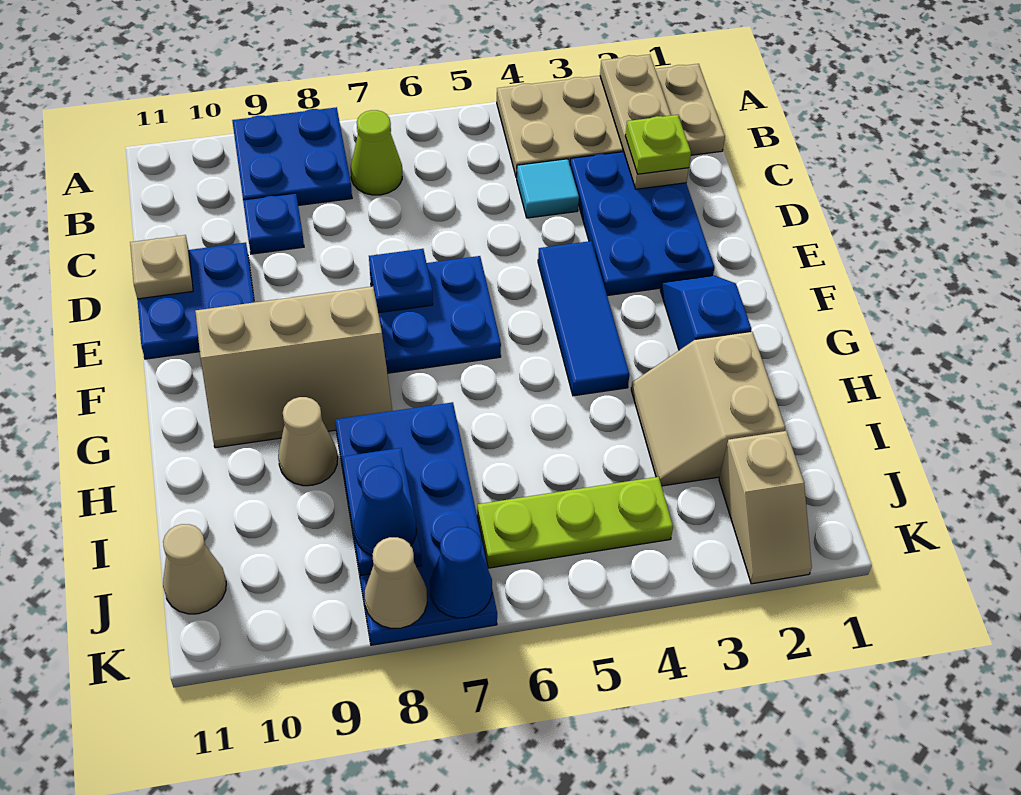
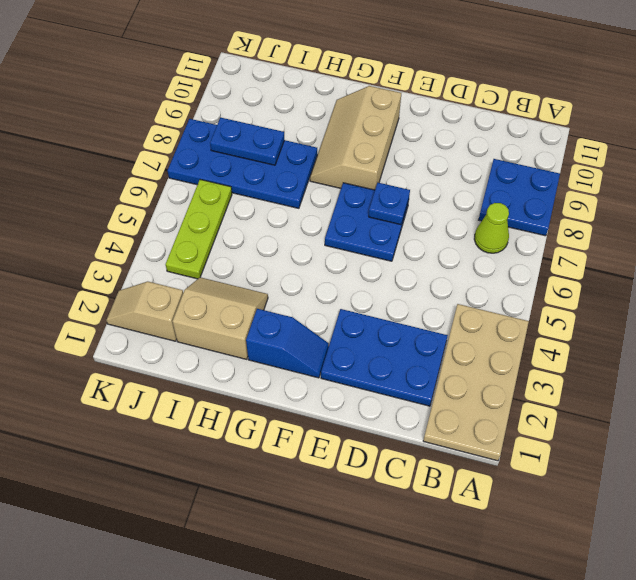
none -> cyan 1x1 tile [517,159,579,218]
none -> blue 1x1 plate [243,193,304,254]
none -> blue 2x2 plate [137,243,254,359]

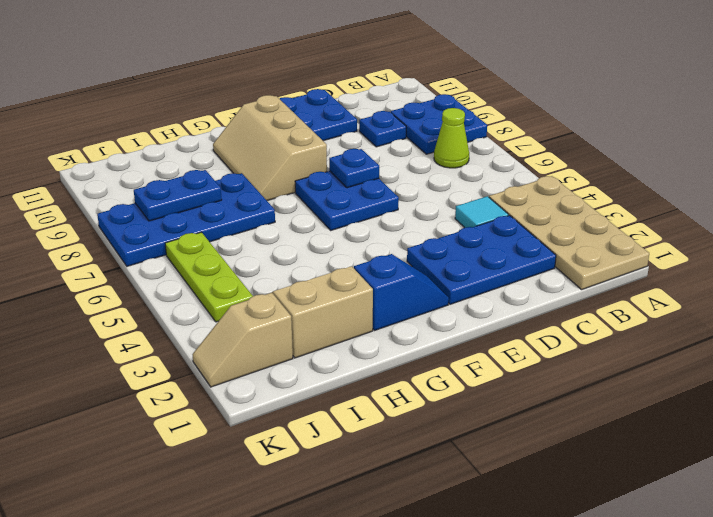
none -> blue 1x3 tile [538,241,630,396]
none -> tan 1x1 cone [278,397,338,486]
none -> tan 1x1 cone [163,524,226,614]

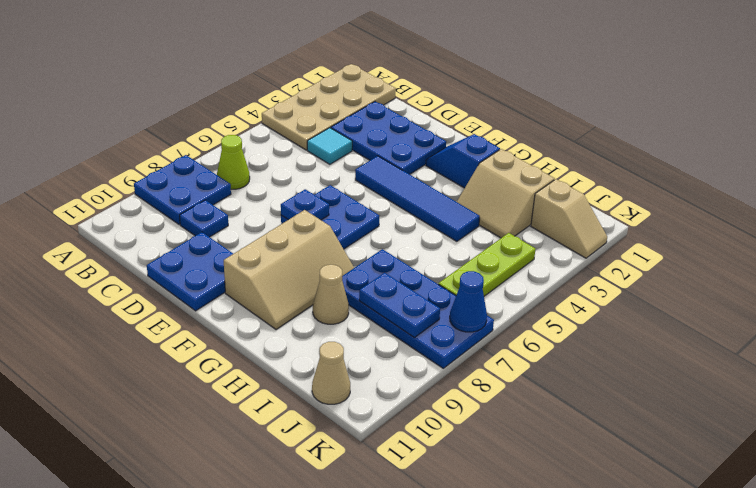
blue 1x4 tile [355,156,480,241] -> blue 1x3 tile [538,241,630,396]
none -> tan 1x3 plate [600,54,689,189]
none -> tan 1x1 plate [130,235,193,299]
none -> tan 1x1 cone [364,537,427,628]

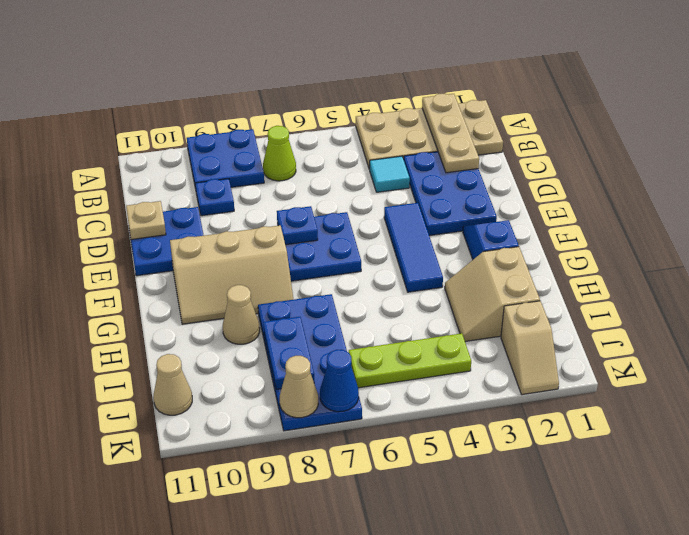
none -> lime 1x1 plate [625,115,691,174]
none -> blue 1x1 cone [354,466,416,556]

